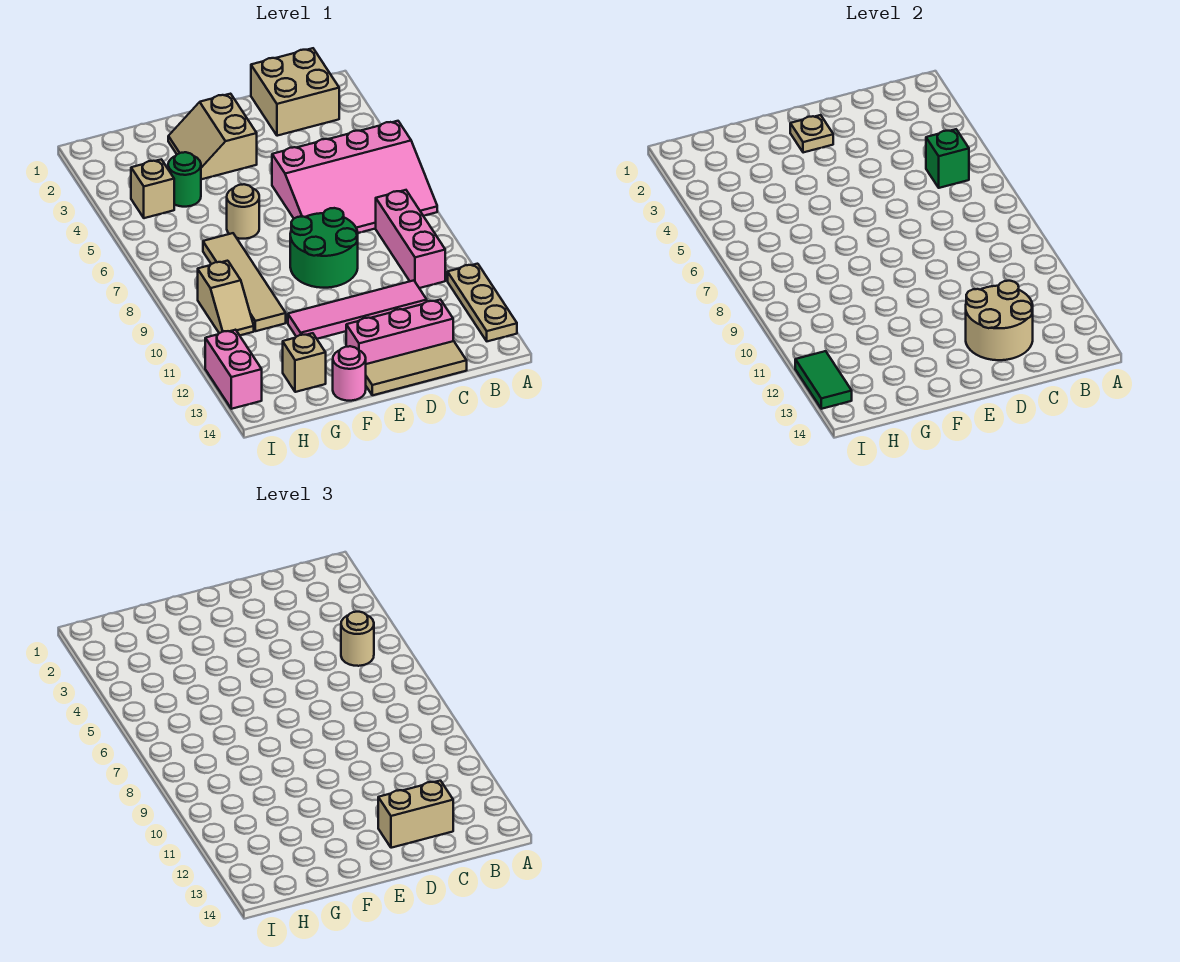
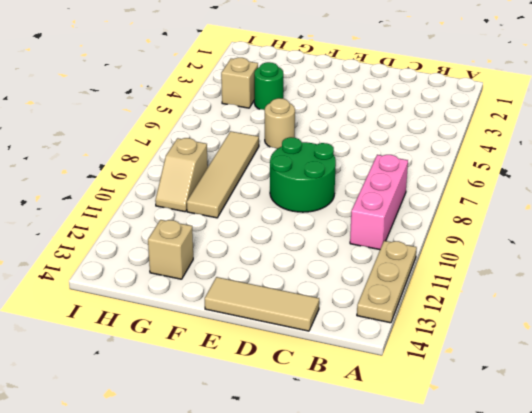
none -> pink 3x4 slope [272,121,437,233]
none -> tan 2x2 brick [251,48,339,136]
none -> pink 1x4 tile [288,280,427,339]

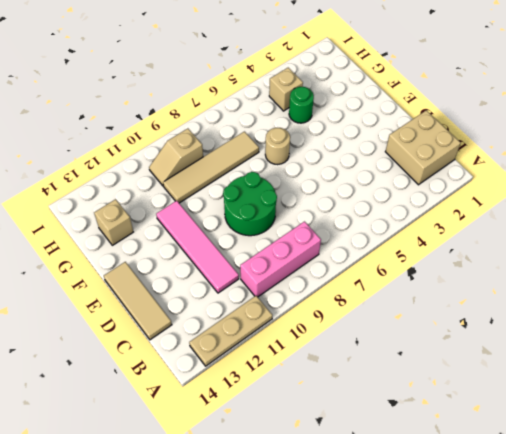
none -> pink 3x4 slope [272,121,437,233]
none -> pink 1x3 brick [346,300,453,364]
none -> tan 2x2 slope [168,94,257,179]

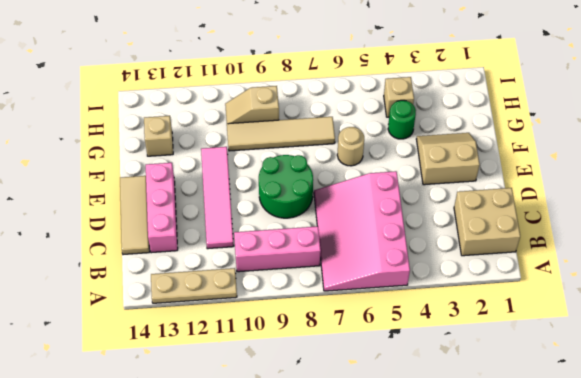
none -> pink 1x1 round brick [333,346,366,401]
none -> pink 1x2 brick [205,330,262,409]
none -> green 1x1 brick [926,129,969,188]

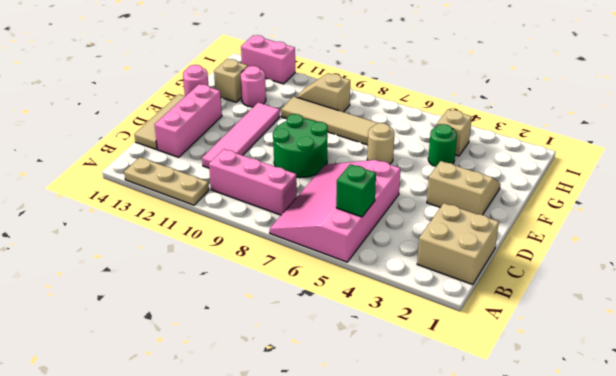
pink 1x1 round brick [241,66,266,107] -> none
none -> tan 2x2 round brick [966,281,1033,360]
none -> tan 1x1 plate [790,115,833,153]
none -> green 1x2 tile [795,351,852,409]

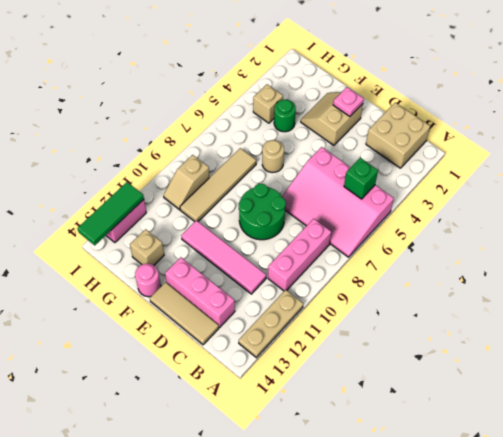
pink 1x1 plate [333,87,364,117] -> tan 1x1 plate [790,115,833,153]
green 1x3 tile [77,182,144,245] -> green 1x2 tile [795,351,852,409]
none -> tan 2x2 round brick [966,281,1033,360]
none -> tan 1x1 round brick [341,612,374,666]
none -> tan 1x2 brick [378,781,453,848]

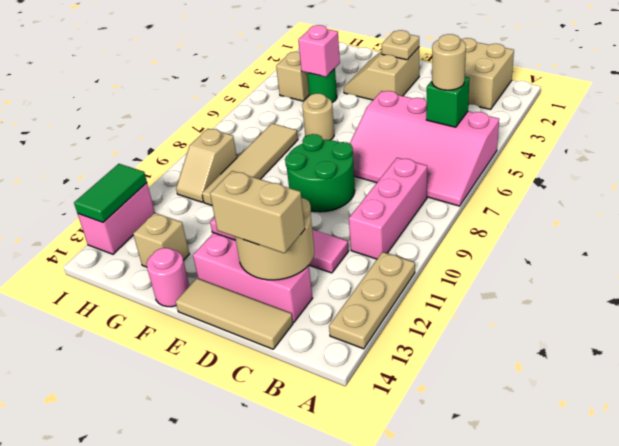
pink 1x1 brick [298,25,340,77] -> none

